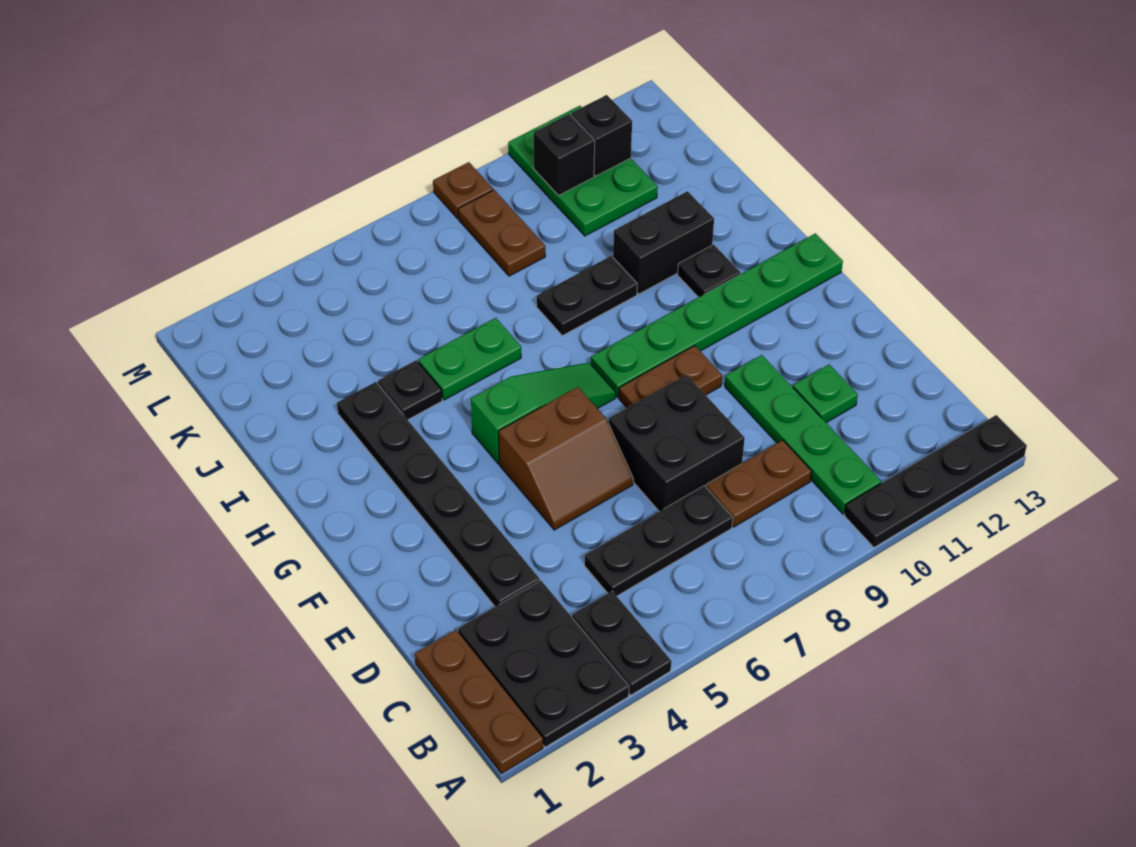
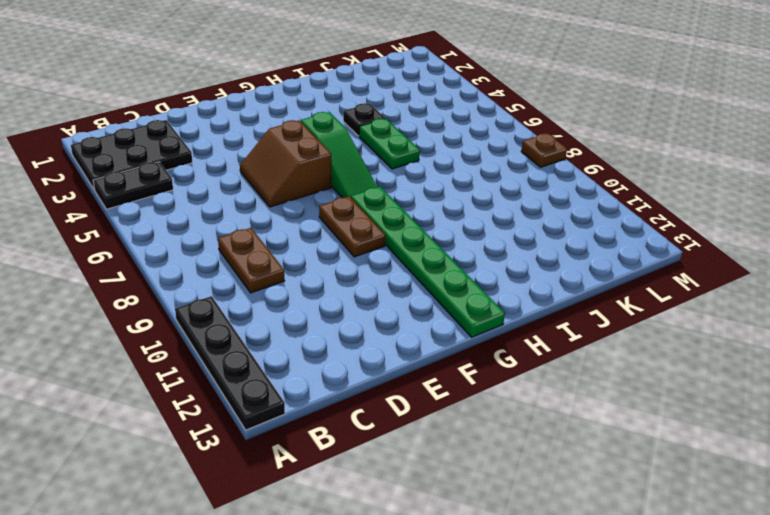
none -> brown 1x3 plate [415,630,543,773]
none -> green 1x4 plate [725,355,881,514]
none -> black 1x3 plate [584,486,733,596]

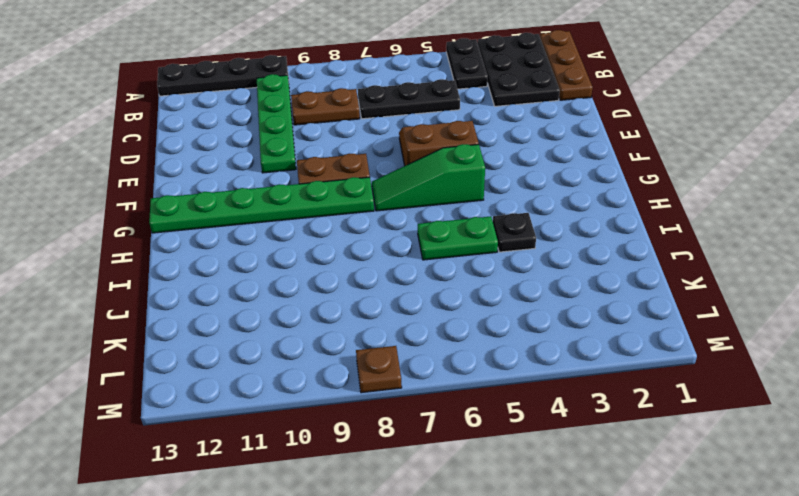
none -> black 1x6 plate [337,382,540,607]
none -> black 2x2 brick [609,375,745,511]
none -> green 1x1 plate [793,365,858,423]

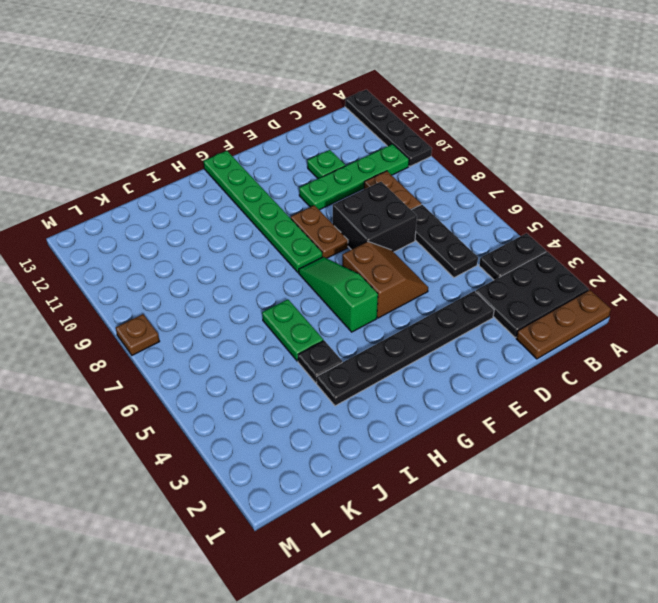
none -> black 1x1 plate [678,245,740,297]
none -> black 1x2 plate [537,256,637,336]
none -> black 1x2 brick [613,191,714,294]

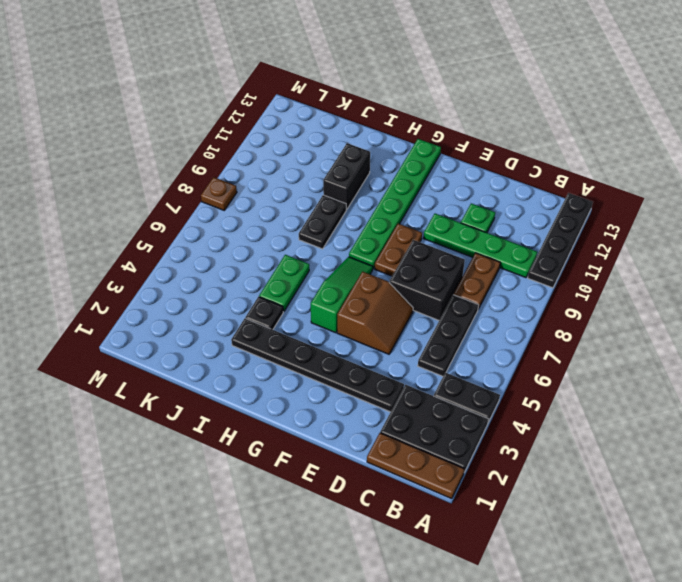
none -> black 1x1 plate [678,245,740,297]
none -> brown 1x2 plate [458,190,545,276]
none -> green 2x3 plate [508,106,658,236]

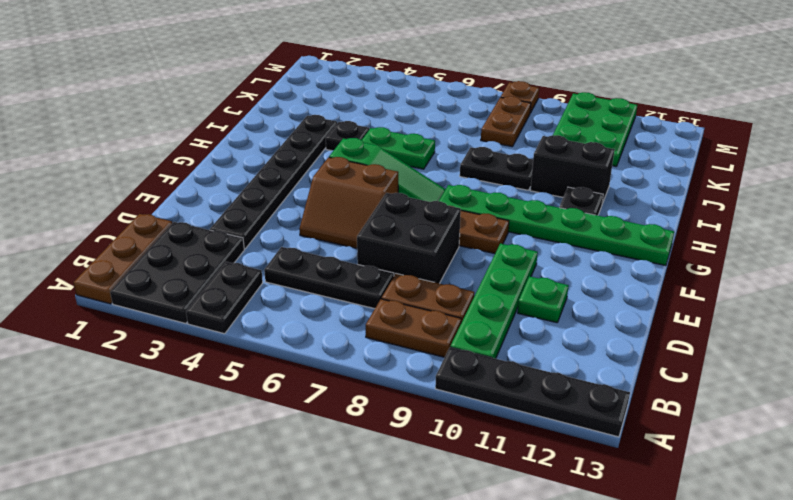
brown 1x2 plate [366,299,461,357] -> none
none -> black 1x1 brick [534,114,595,196]
none -> black 1x1 brick [571,95,632,176]

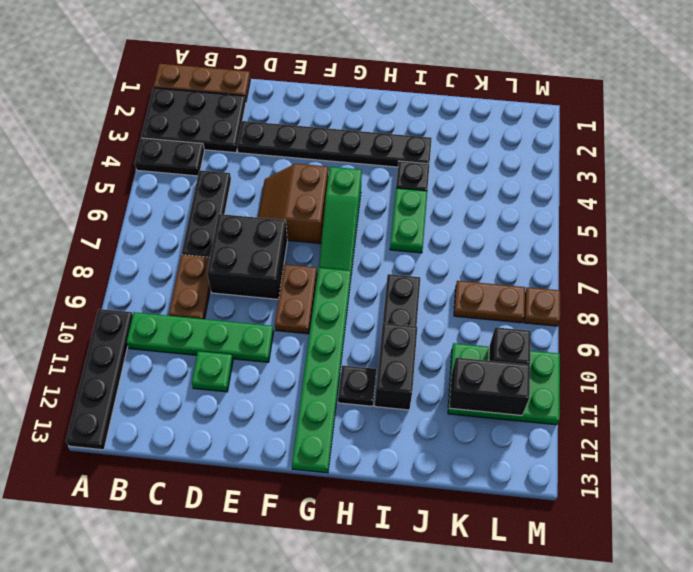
black 1x2 brick [449,358,530,416] -> black 1x1 brick [571,95,632,176]

